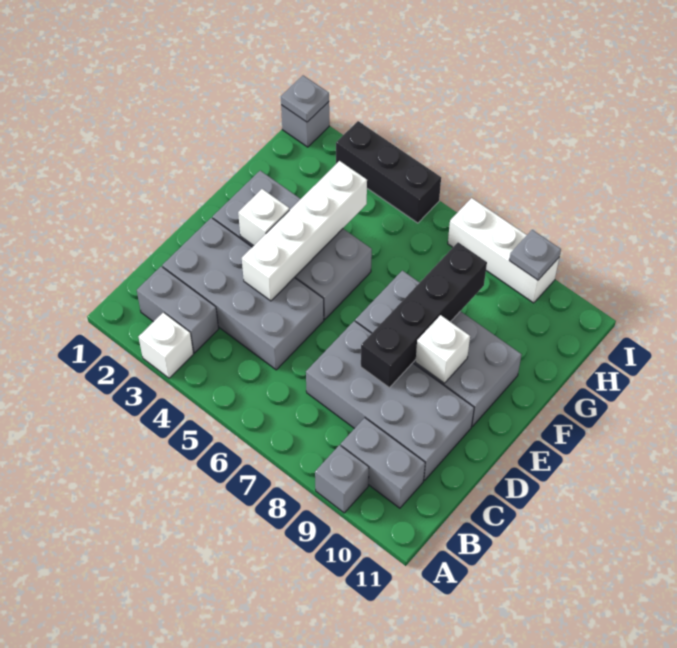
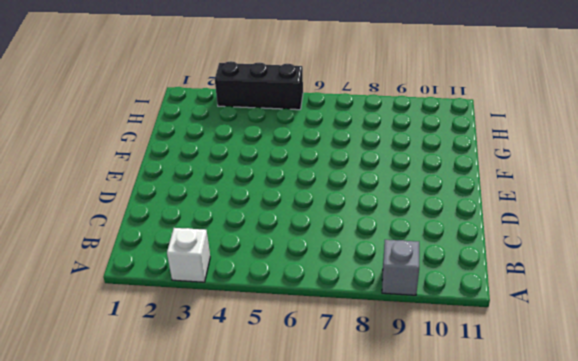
none -> grey 1x2 brick [137,266,219,353]
none -> grey 1x2 brick [341,418,425,508]
none -> grey 2x4 brick [162,218,324,370]

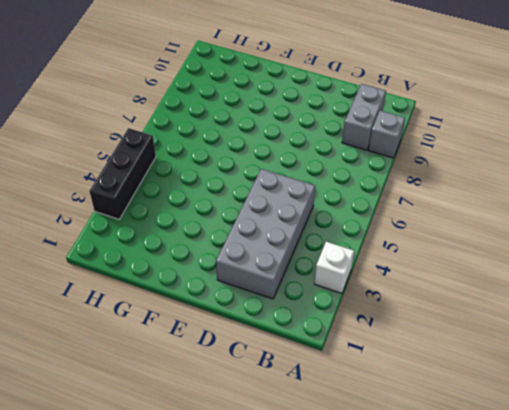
none -> grey 1x2 brick [137,266,219,353]
none -> grey 2x4 brick [306,321,474,481]
none -> grey 2x4 brick [213,171,372,319]

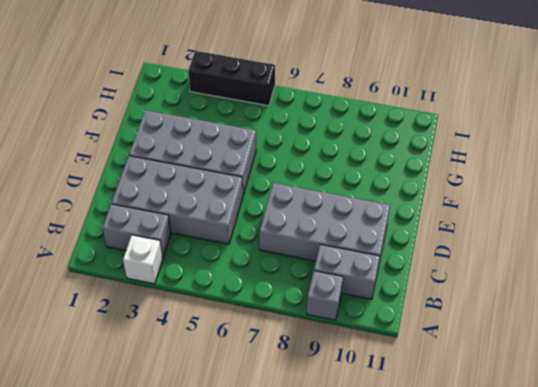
none -> grey 2x4 brick [355,271,522,426]
none -> grey 1x1 brick [281,102,329,147]
none -> white 1x3 brick [448,198,559,303]

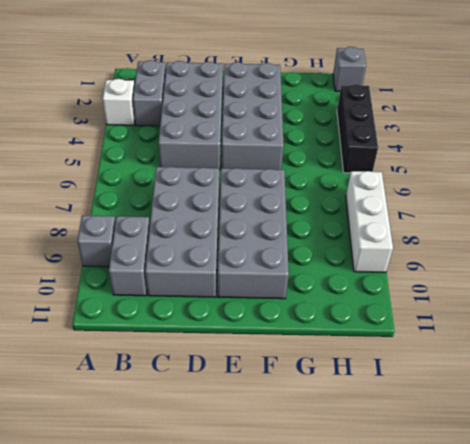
none -> white 1x4 brick [242,161,367,301]
none -> black 1x4 brick [361,242,487,388]
none -> white 1x1 brick [238,189,289,246]

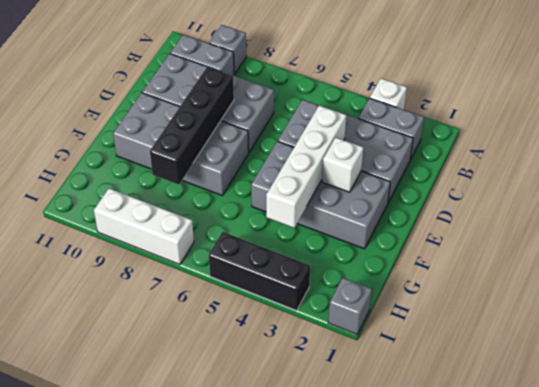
none -> white 1x1 brick [415,315,470,383]
none -> grey 1x1 plate [281,76,329,122]
none -> grey 1x1 plate [509,230,561,280]

